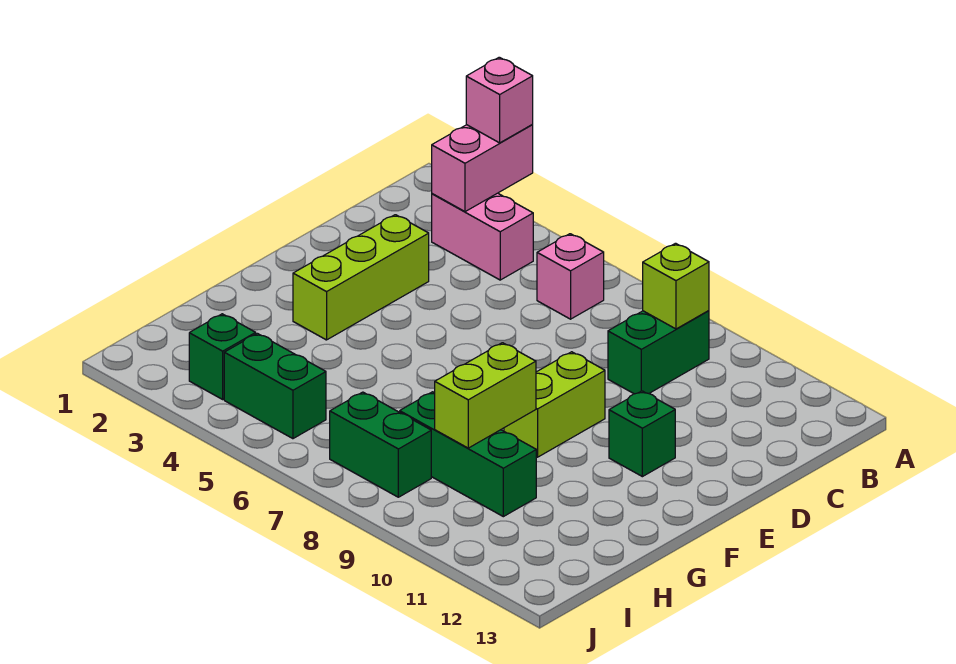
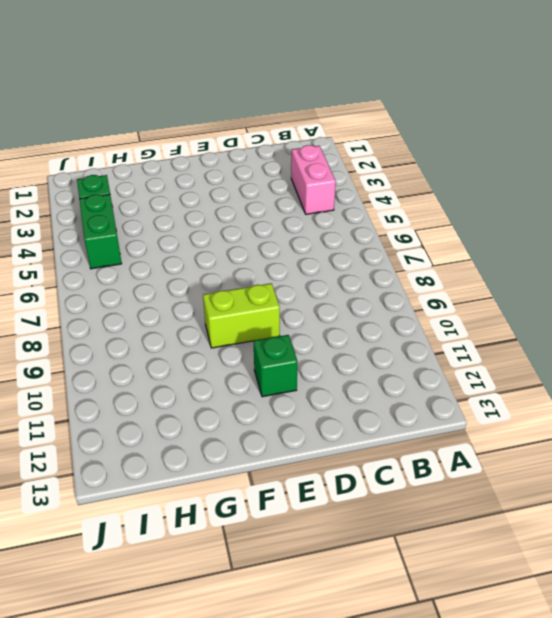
none -> pink 1x1 brick [537,234,604,319]
none -> green 1x2 brick [608,311,709,394]
none -> lime 1x3 brick [293,215,429,340]

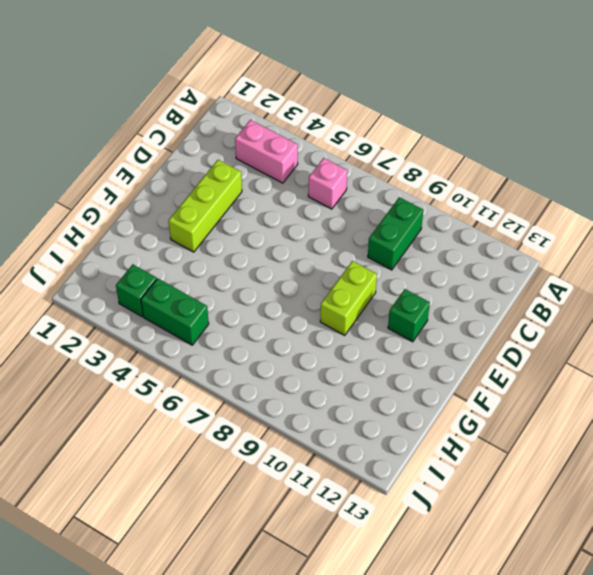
none -> green 1x3 brick [400,392,536,517]
none -> green 1x2 brick [330,392,431,497]
none -> pink 1x2 brick [432,125,533,212]

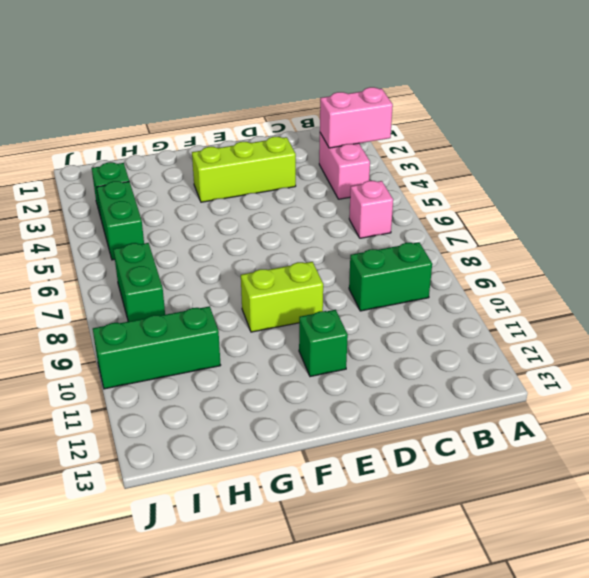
green 1x3 brick [93,306,221,389] -> green 1x3 brick turned to [400,392,536,517]
none -> lime 1x1 brick [643,243,709,329]
none -> lime 1x2 brick [435,343,536,448]
none -> pink 1x1 brick [466,57,533,143]

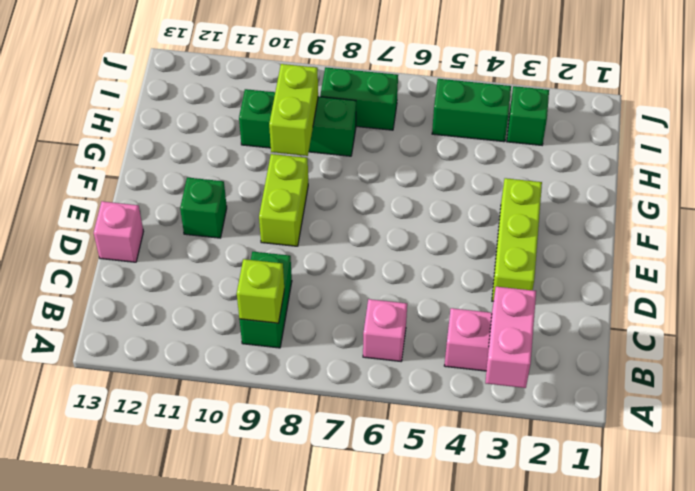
pink 1x1 brick [94,201,143,262] -> pink 1x1 brick moved to [466,57,533,143]

